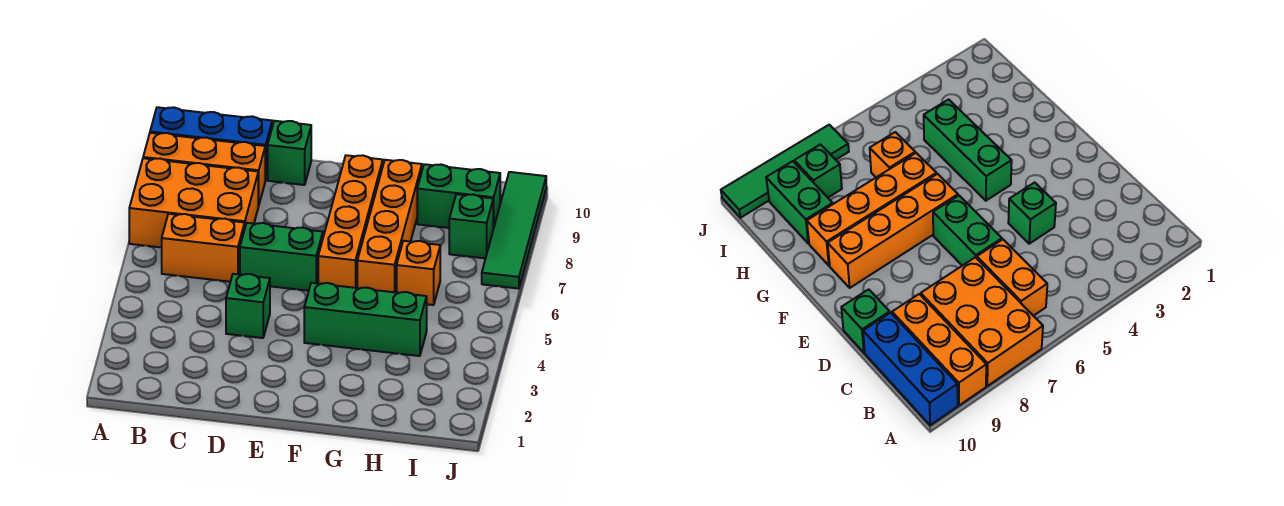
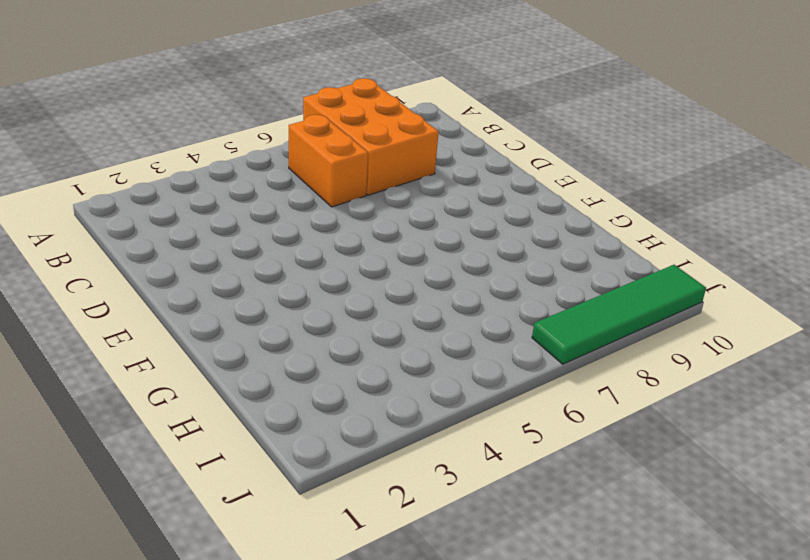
none -> orange 1x3 brick [143,133,265,206]
none -> blue 1x3 brick [150,107,272,180]
none -> green 1x1 brick [226,274,270,338]

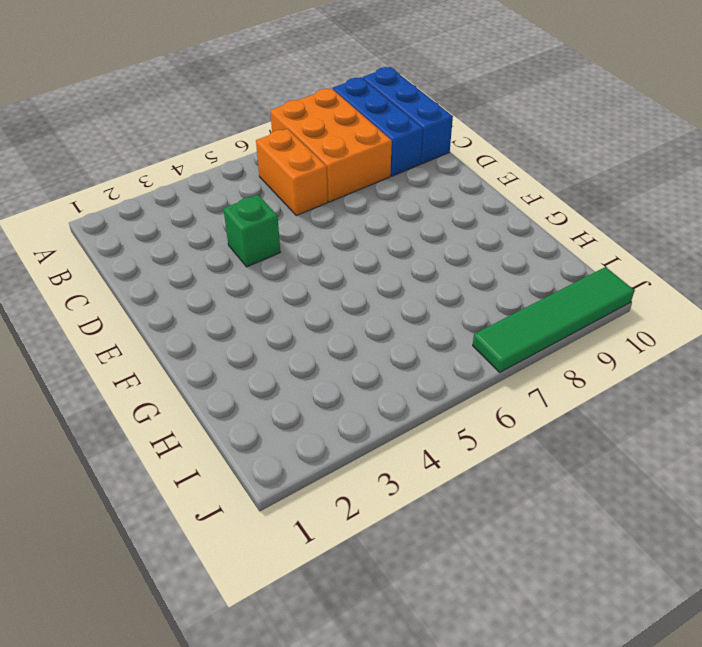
blue 1x3 brick [333,78,423,176] -> orange 1x3 brick [143,133,265,206]
none -> green 1x2 brick [240,223,323,291]
none -> green 1x1 brick [268,121,311,185]
none -> green 1x3 brick [304,283,427,356]

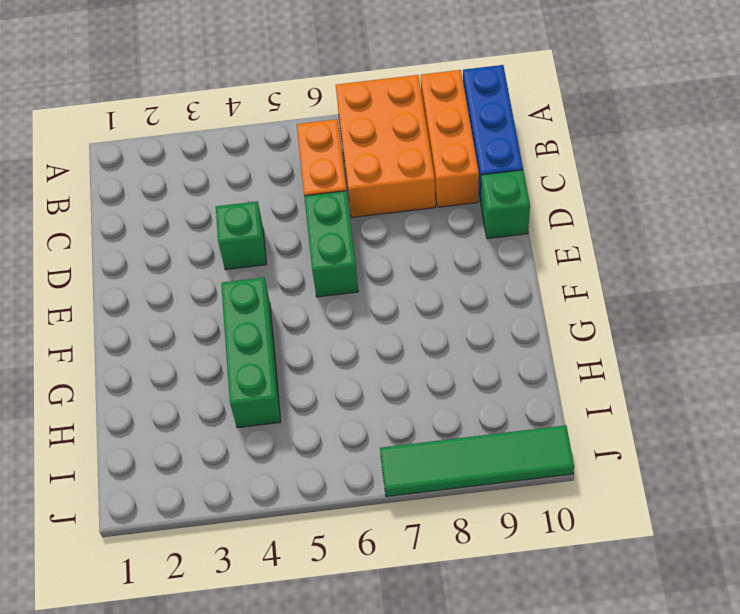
none -> orange 1x4 brick [318,155,383,288]
none -> orange 1x4 brick [357,160,422,293]
none -> orange 1x1 brick [397,241,440,305]

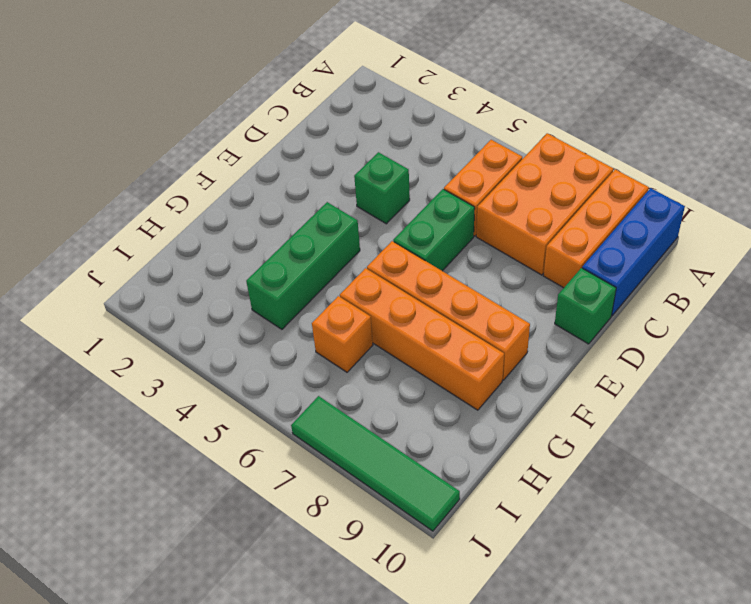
none -> green 1x2 brick [417,164,500,229]
none -> green 1x1 brick [449,194,493,258]

